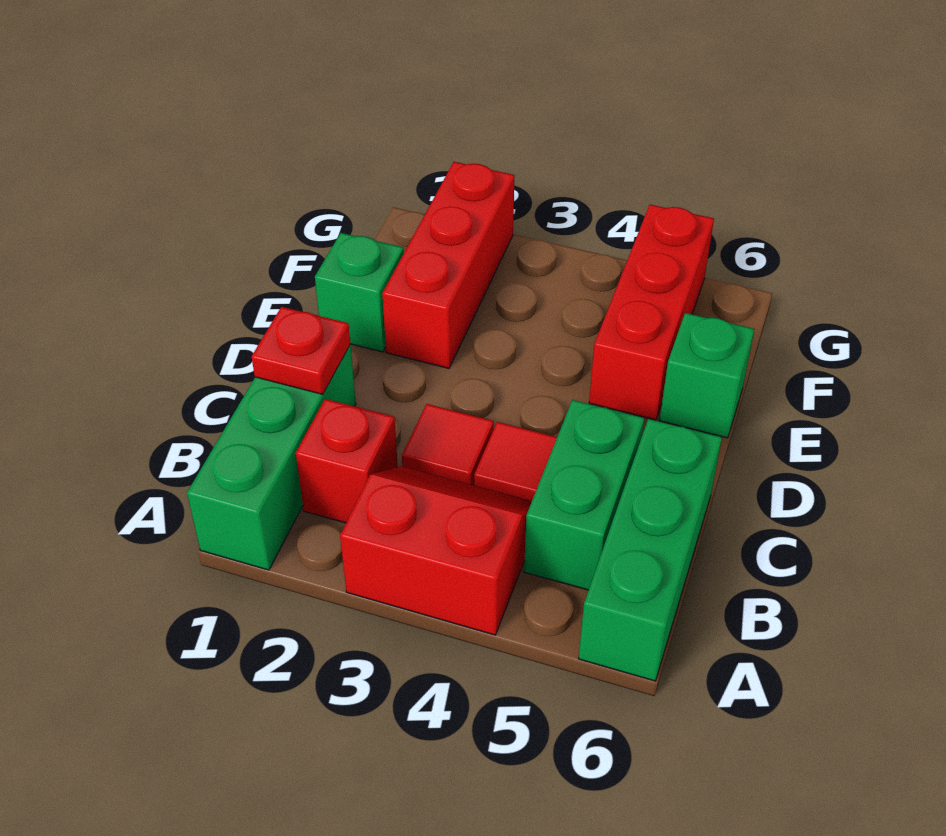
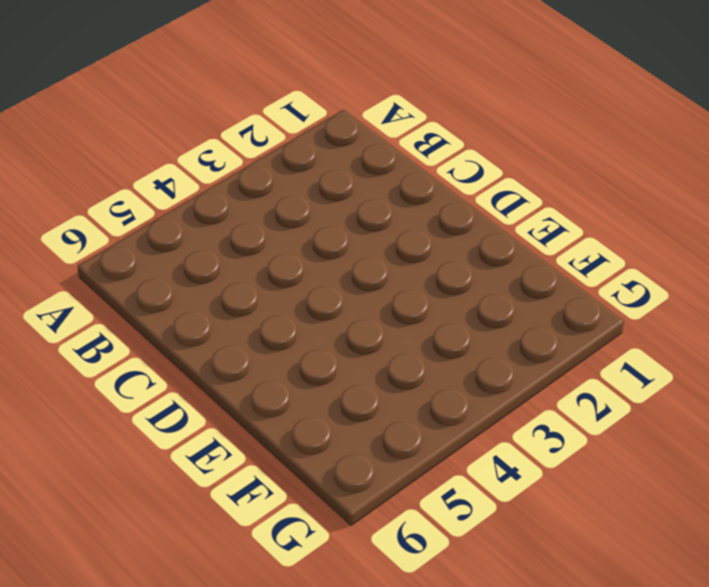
none -> green 1x3 brick [187,345,356,570]
none -> red 2x2 slope [340,466,532,635]
none -> green 1x3 brick [579,419,722,681]

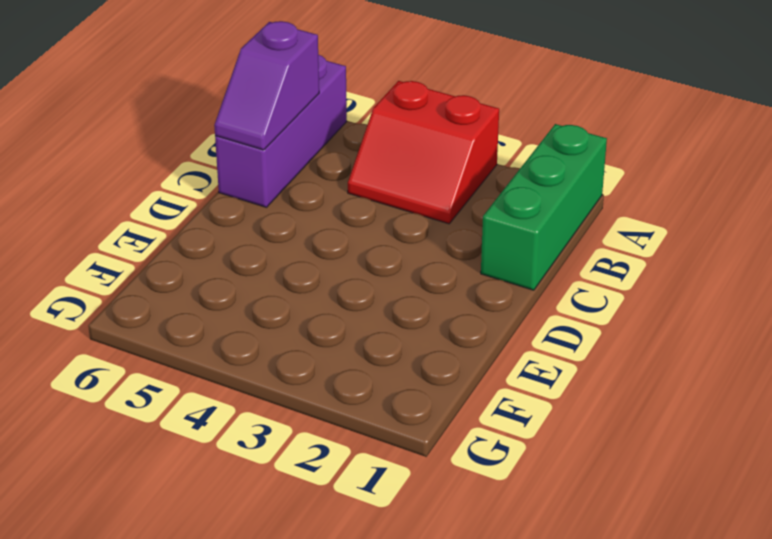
purple 1x3 brick [215,55,347,207] -> green 1x3 brick [579,419,722,681]
purple 1x2 slope [214,21,319,150] -> none
none -> red 1x1 brick [296,399,398,523]
none -> green 1x2 brick [524,400,644,590]
none -> red 1x1 tile [402,404,494,485]

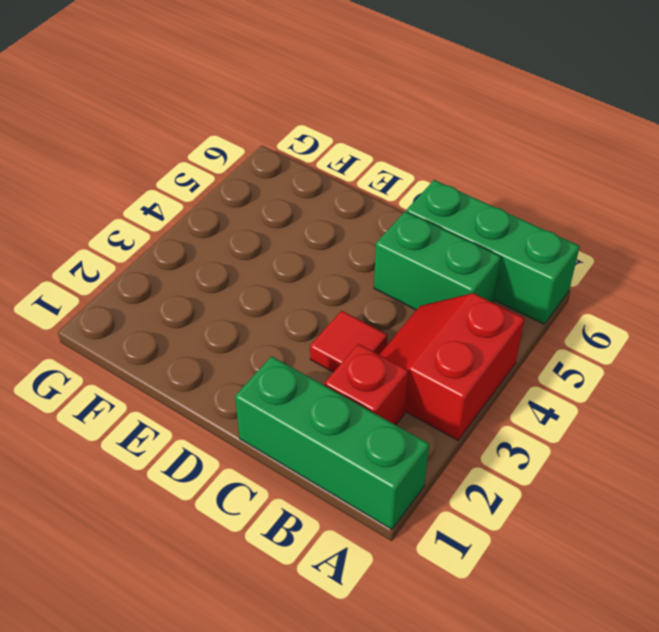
none -> red 1x1 tile [474,422,557,501]
none -> green 1x1 brick [315,233,404,352]
none -> red 1x3 brick [382,162,515,368]

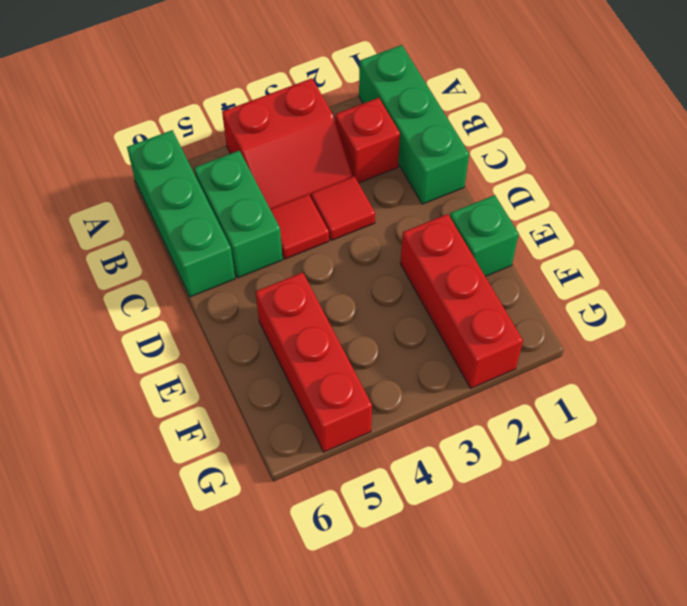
none -> green 1x1 brick [660,313,754,438]
none -> red 1x1 plate [252,307,350,394]

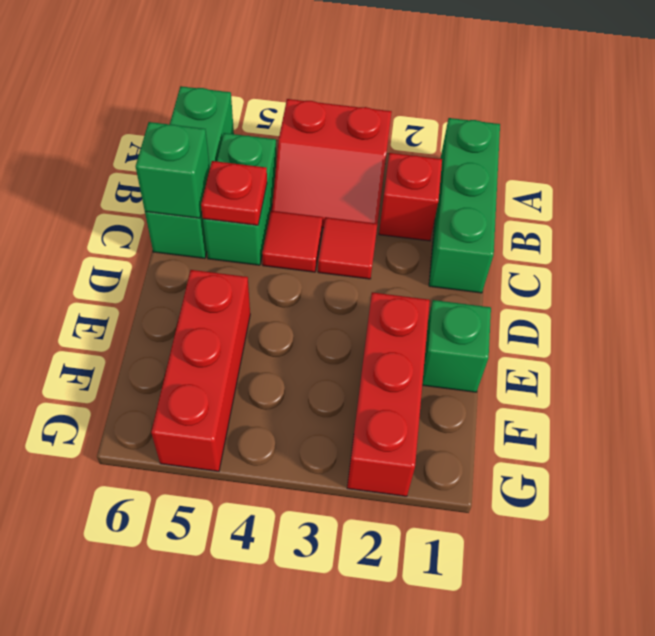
red 1x1 plate [201,161,267,225] -> red 1x1 plate moved to [252,307,350,394]
green 1x1 brick [136,122,210,218] -> green 1x1 brick moved to [660,313,754,438]

